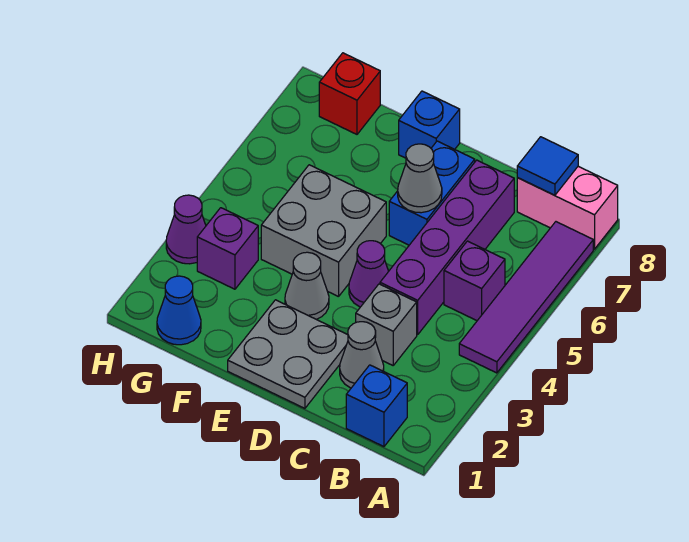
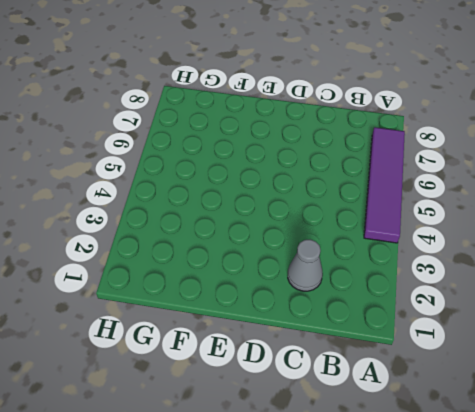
none -> pink 1x2 brick [517,166,618,249]
none -> blue 1x1 brick [346,365,407,447]
none -> purple 1x1 brick [444,241,505,321]

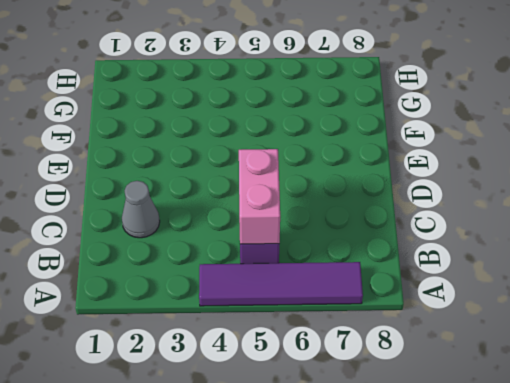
pink 1x2 brick [239,149,280,244] -> pink 1x2 brick moved to [517,166,618,249]
none -> blue 1x1 brick [346,365,407,447]
none -> grey 1x1 brick [356,284,417,365]
none -> purple 1x4 brick [380,160,514,335]

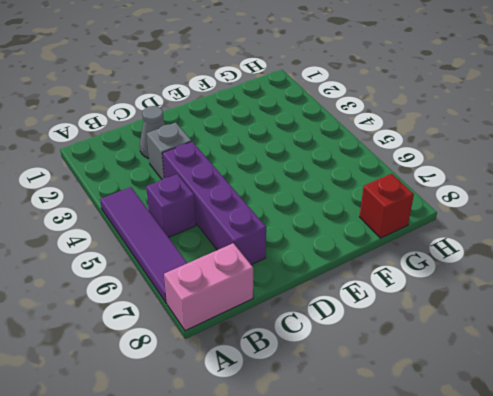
none -> blue 1x1 brick [346,365,407,447]
none -> grey 2x2 plate [228,300,348,408]
none -> purple 1x1 cone [349,241,389,307]

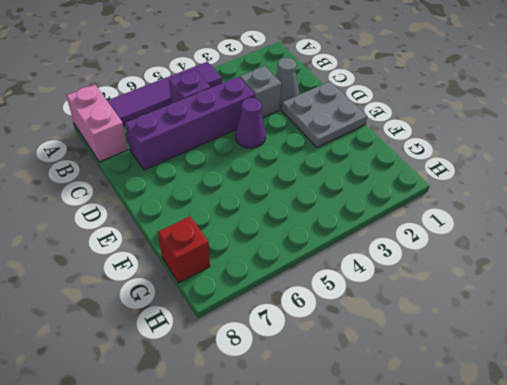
none -> blue 1x1 brick [346,365,407,447]
none -> blue 1x2 brick [389,141,475,245]
none -> grey 1x1 cone [285,252,329,319]

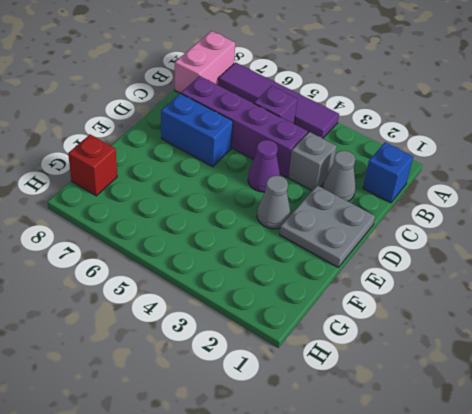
none -> grey 2x2 brick [261,165,386,297]
none -> blue 1x1 brick [399,91,460,158]
none -> blue 1x1 cone [157,276,201,345]

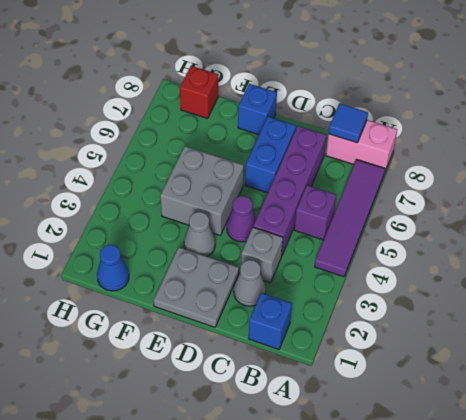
none -> purple 1x1 brick [197,208,258,289]
none -> purple 1x1 cone [166,195,206,264]
none -> grey 1x1 cone [398,144,442,213]

